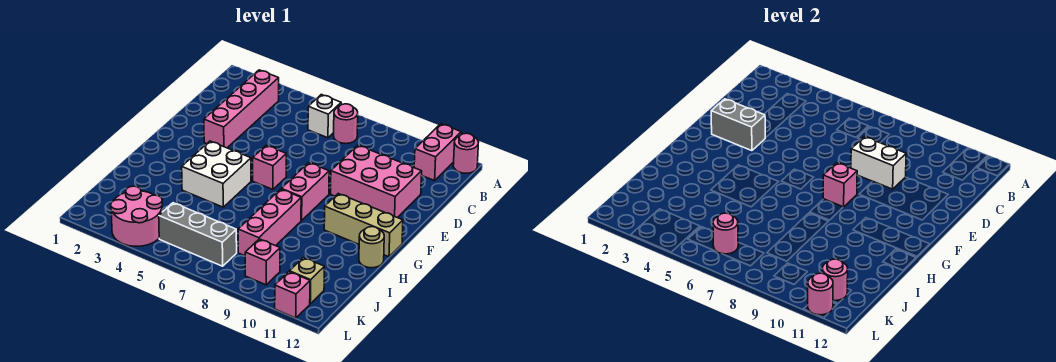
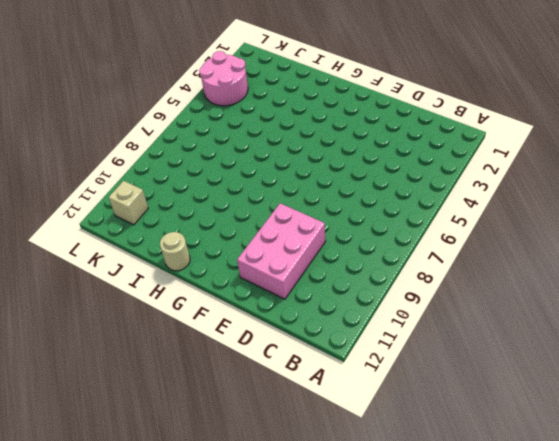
none -> pink 1x2 brick [414,124,461,181]
none -> pink 1x1 round brick [453,133,478,173]
none -> pink 1x4 brick [204,70,279,148]

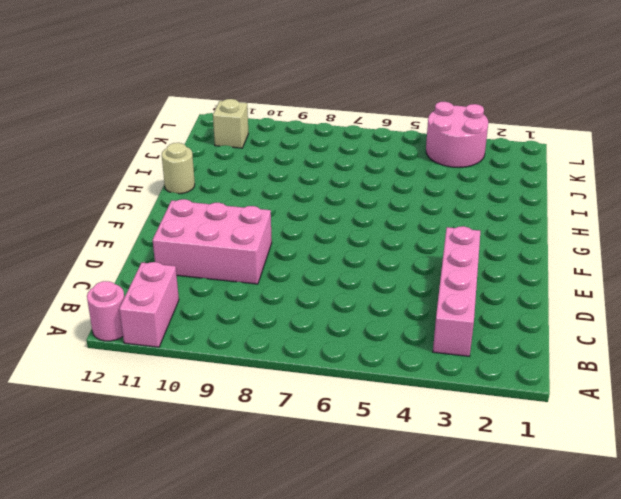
none -> white 1x1 brick [308,95,341,138]
none -> pink 1x1 round brick [334,104,358,144]
none -> pink 1x1 brick [253,145,286,190]

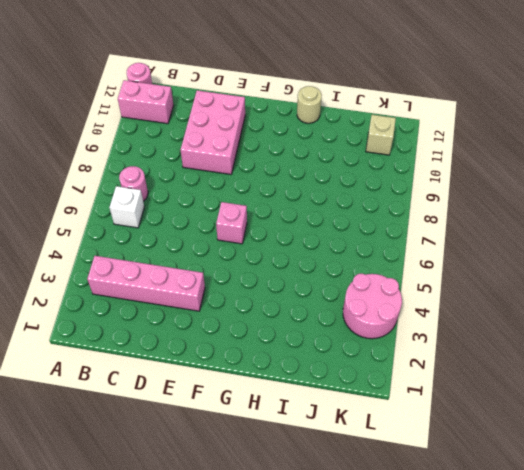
none -> pink 1x2 brick [282,163,329,221]
none -> white 2x2 brick [182,141,251,207]
none -> tan 1x3 brick [324,194,403,257]

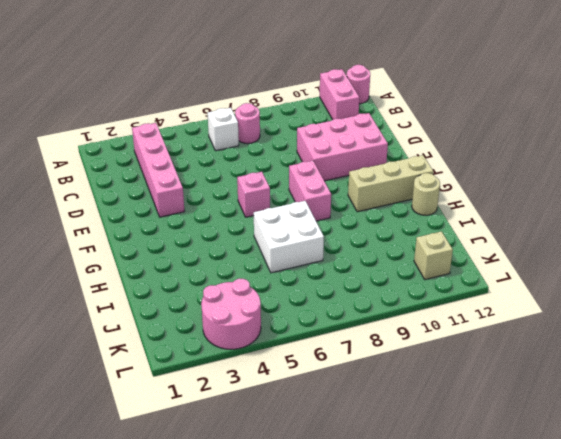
white 2x2 brick [254,201,324,273] -> white 2x2 brick moved to [182,141,251,207]
none -> pink 1x3 brick [238,189,301,256]
none -> grey 1x3 brick [159,203,237,266]
none -> pink 1x1 brick [245,239,280,285]

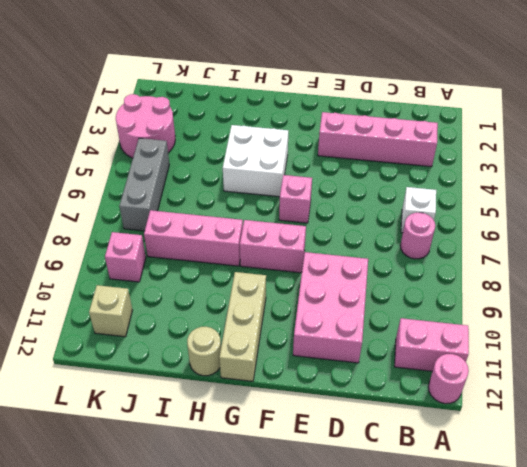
none -> pink 1x1 brick [275,272,310,318]
none -> white 1x2 brick [851,137,906,189]
none -> grey 1x2 brick [711,99,765,151]

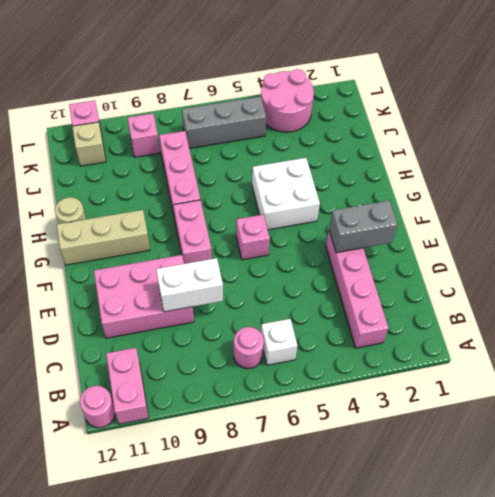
none -> pink 1x1 brick [823,163,857,207]
none -> pink 1x1 round brick [713,213,738,254]
none -> pink 1x1 round brick [822,259,848,301]

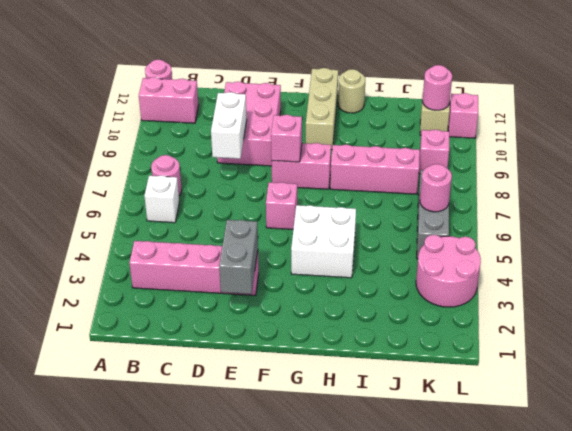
none -> pink 1x1 round brick [808,273,833,315]

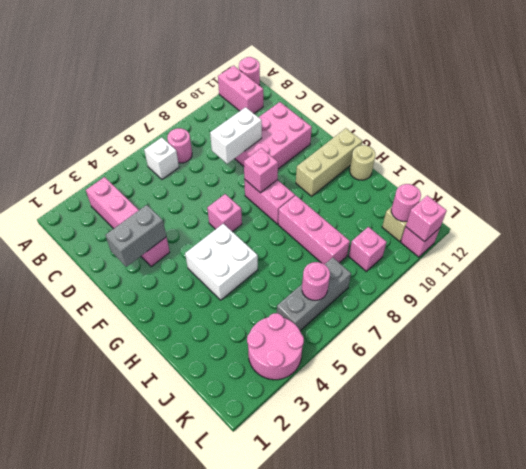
pink 1x1 brick [406,195,447,242] -> pink 1x1 round brick [808,273,833,315]

